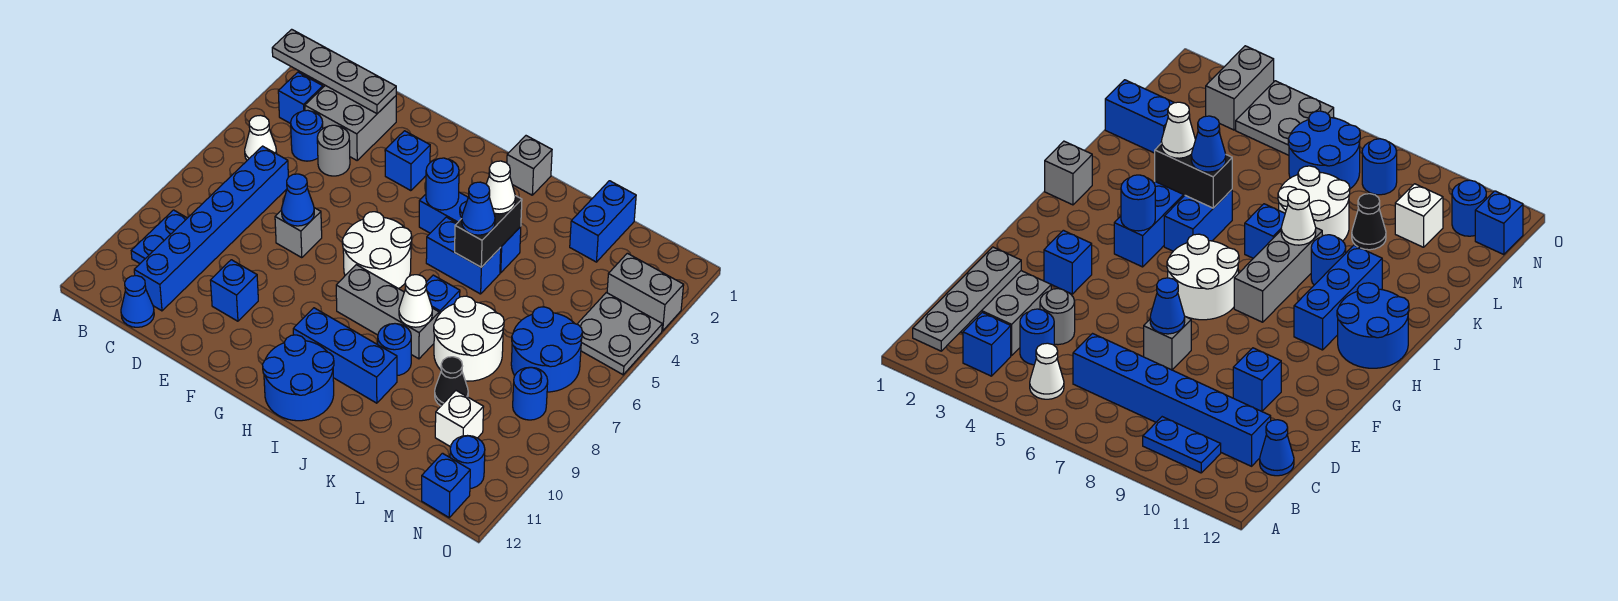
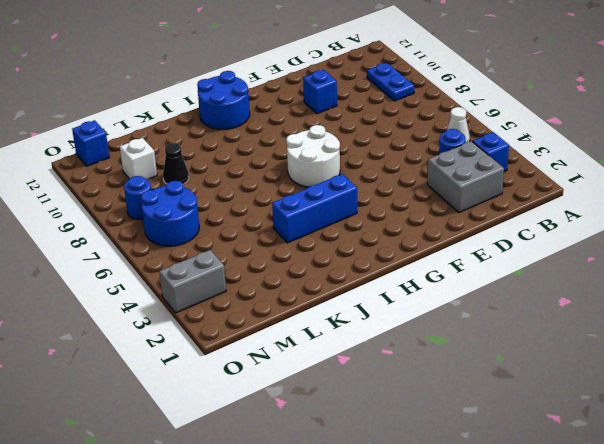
none -> blue 1x6 brick [134,146,288,311]
none -> blue 1x1 cone [121,276,154,327]
none -> grey 1x1 round brick [317,125,350,176]
none -> grey 1x1 brick [275,208,322,258]

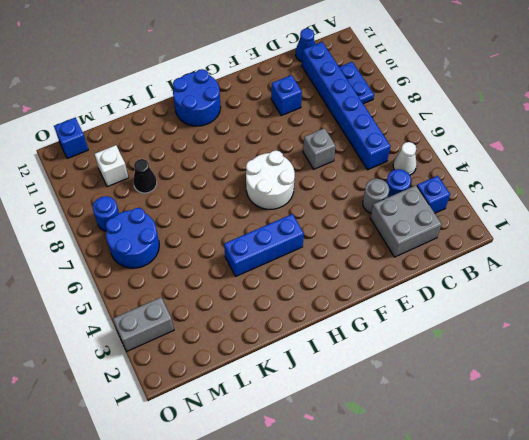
none -> blue 1x1 brick [385,131,430,191]
none -> grey 1x3 brick [336,265,439,359]
none -> blue 1x3 brick [293,308,397,403]
none -> grey 1x1 brick [507,136,552,195]

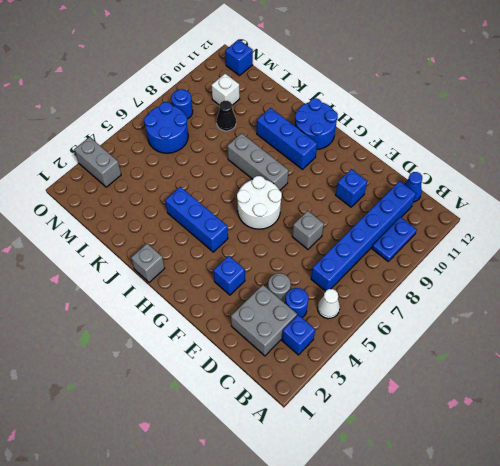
none -> blue 1x2 brick [426,217,501,294]
none -> blue 1x1 brick [426,275,460,314]
none -> blue 1x1 round brick [378,324,411,376]
none -> white 2x2 round brick [434,296,504,381]

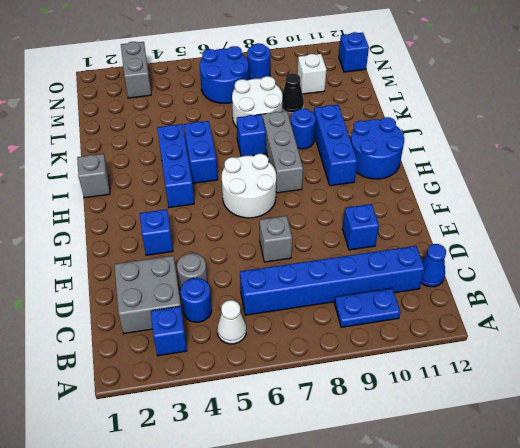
none -> blue 1x2 brick [570,181,636,262]
none -> grey 2x2 plate [577,293,662,375]
none -> blue 1x1 round brick [450,436,485,488]
none -> grey 1x4 plate [272,29,396,114]

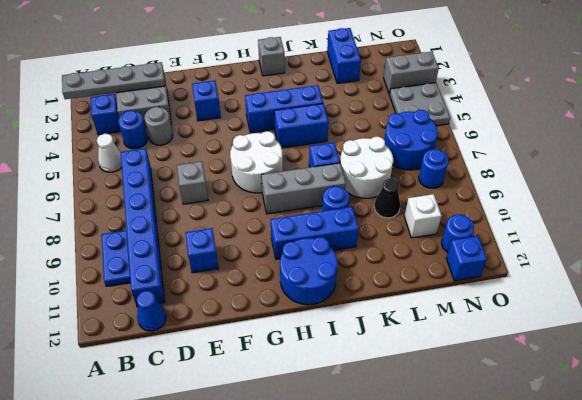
none -> blue 1x1 cone [281,174,314,226]
none -> blue 1x1 round brick [426,158,459,210]
none -> black 1x2 brick [455,196,522,267]
none -> white 1x1 cone [399,275,432,327]

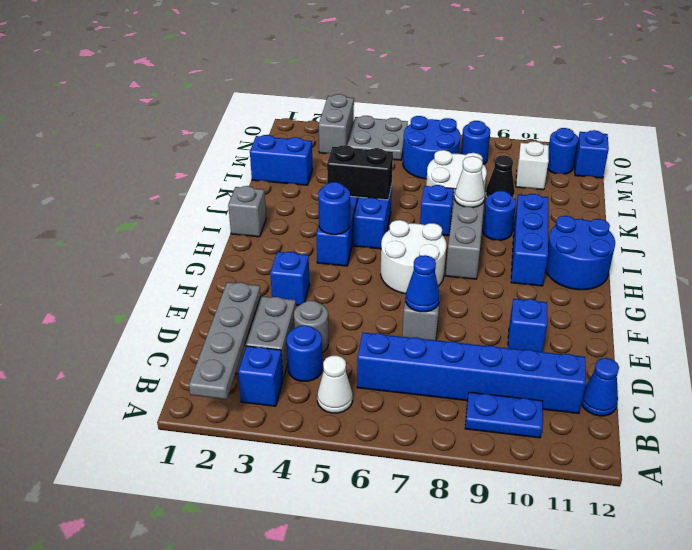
none -> white 1x1 cone [486,161,516,214]
none -> blue 1x1 cone [462,182,495,235]

